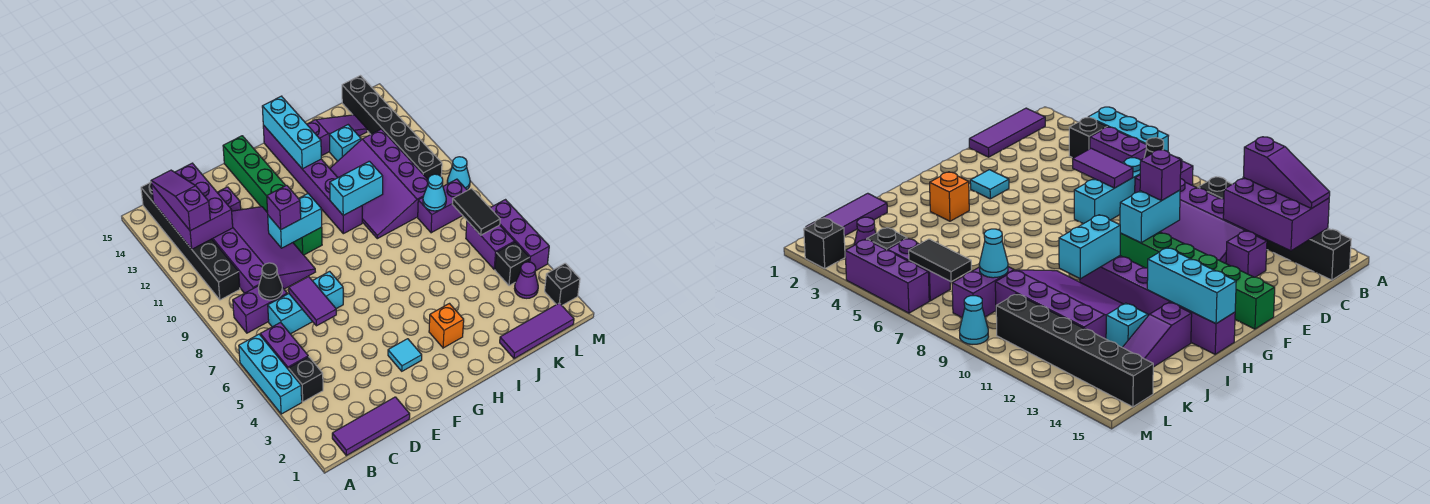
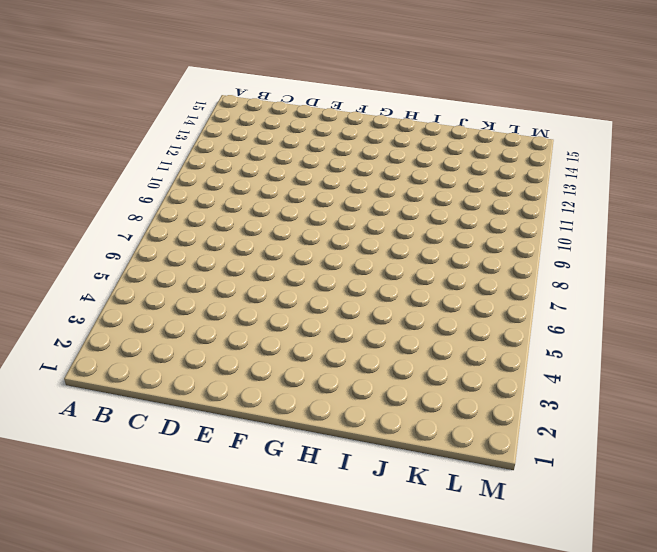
none -> cyan 1x3 brick [239,334,302,414]
none -> purple 1x3 tile [332,397,410,456]
none -> black 1x1 brick [289,357,323,402]
none -> purple 1x2 brick [260,323,308,370]

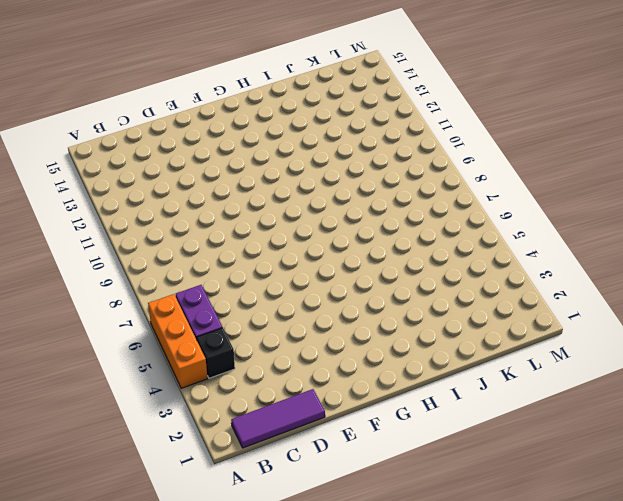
orange 1x3 brick [148,294,208,388] -> cyan 1x3 brick [239,334,302,414]
none -> purple 1x2 brick [233,286,287,333]
none -> black 1x6 brick [141,182,240,300]
none -> cyan 1x3 brick [268,271,343,334]
none -> purple 3x4 slope [212,207,315,293]

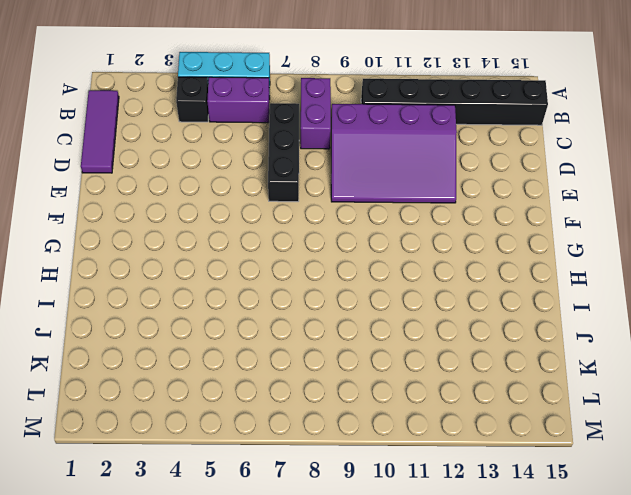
black 1x3 brick [268,103,299,202] -> cyan 1x3 brick [268,271,343,334]
none -> purple 1x1 brick [217,187,241,211]
none -> cyan 1x1 tile [388,339,422,371]
none -> green 1x6 brick [223,136,322,255]
none -> orange 1x1 brick [429,304,464,348]

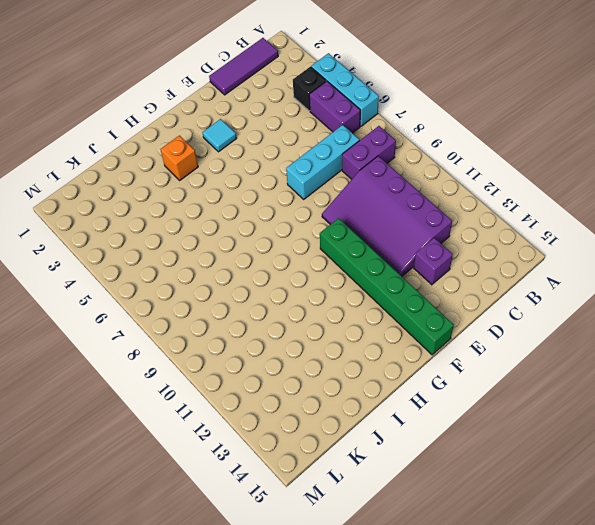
none -> black 1x6 brick [141,182,240,300]
none -> purple 1x6 brick [263,125,362,234]
none -> purple 3x4 slope [330,129,428,239]
none -> purple 1x3 slope [307,115,367,156]

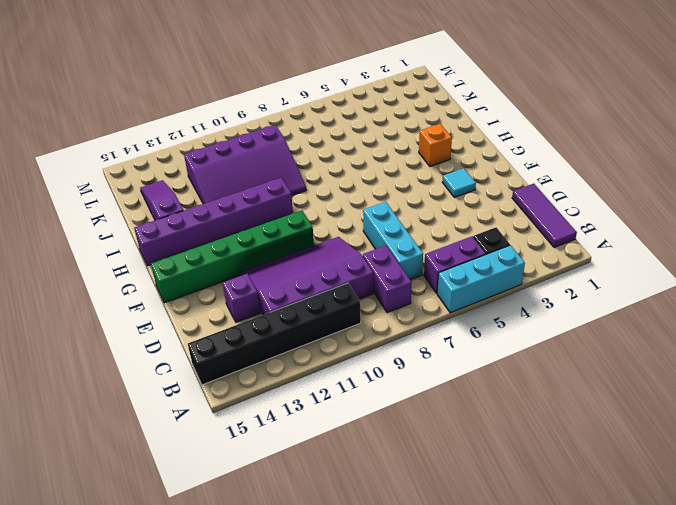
none -> purple 1x3 tile [500,303,574,359]
none -> cyan 1x1 brick [329,125,361,161]
none -> purple 1x2 brick [418,179,467,233]
none -> purple 1x1 cone [514,262,538,298]

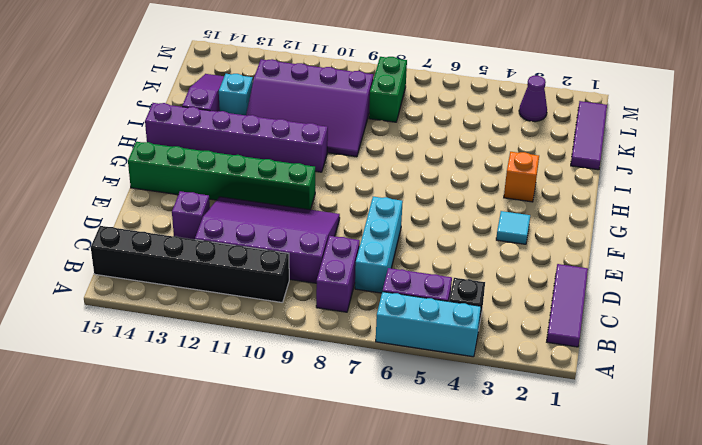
green 1x2 brick [369,57,407,122] -> purple 1x2 brick [418,179,467,233]
none -> black 1x1 brick [495,242,530,286]
none -> purple 1x2 brick [466,221,515,269]
none -> black 1x6 brick [342,76,442,179]
none -> black 1x1 brick [545,263,580,305]

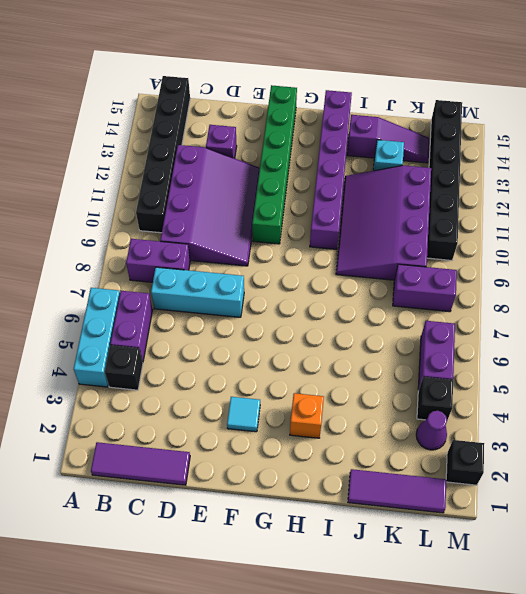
none -> purple 1x3 brick [490,200,549,271]
none -> cyan 1x1 cone [447,157,470,190]
none -> purple 2x3 brick [152,163,233,249]
none -> black 1x1 cone [258,263,283,300]

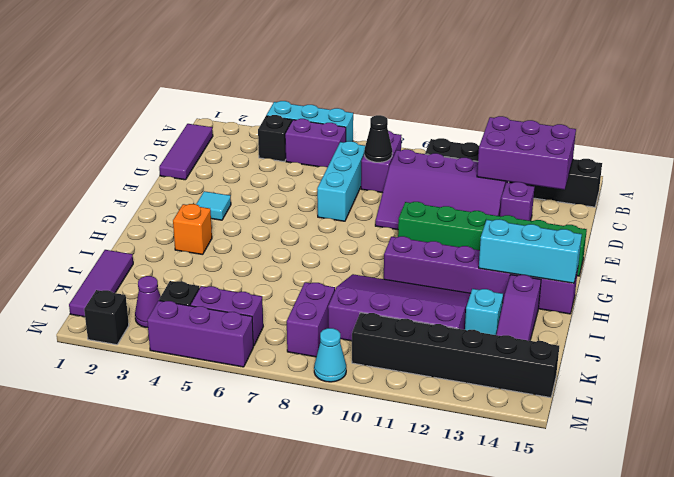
none -> purple 1x2 tile [289,277,336,326]
none -> cyan 1x2 brick [268,194,322,248]
none -> cyan 1x2 brick [330,161,383,215]
none -> cyan 1x1 cone [423,174,446,211]

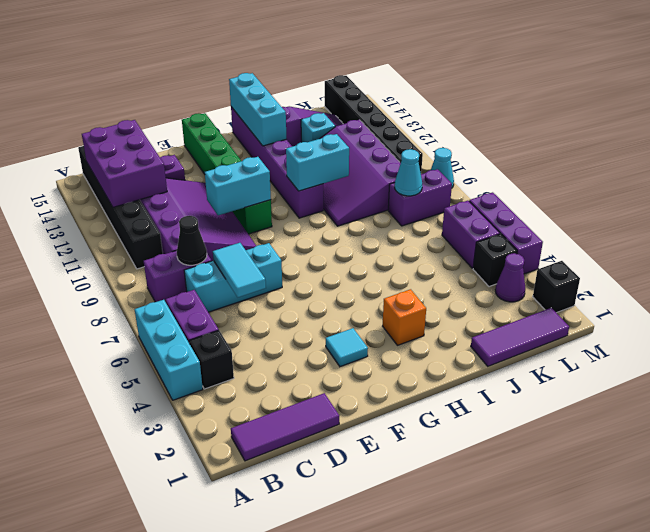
cyan 1x2 tile [213,243,266,297] -> purple 1x2 tile [289,277,336,326]
none -> black 1x2 tile [452,189,500,235]
none -> purple 1x3 slope [151,170,210,231]
none -> purple 1x1 brick [267,185,301,229]

